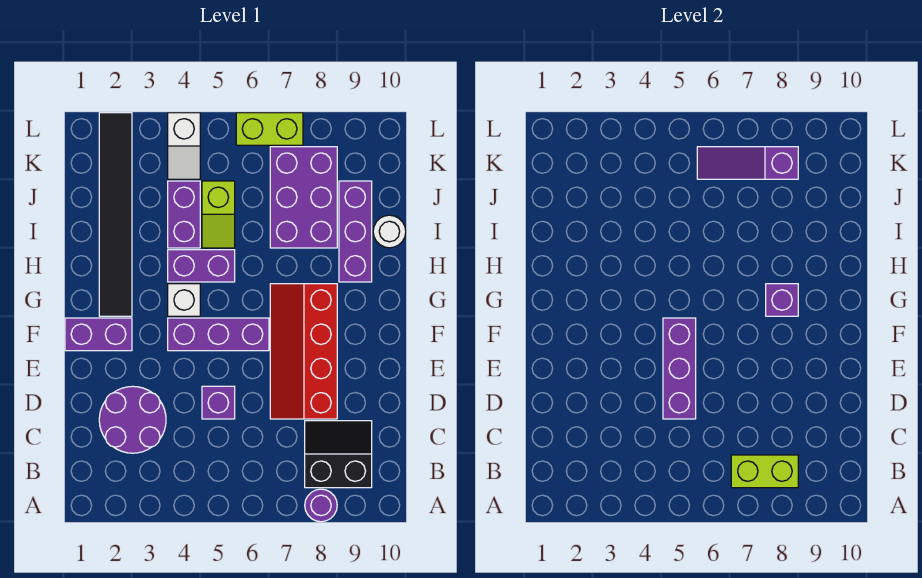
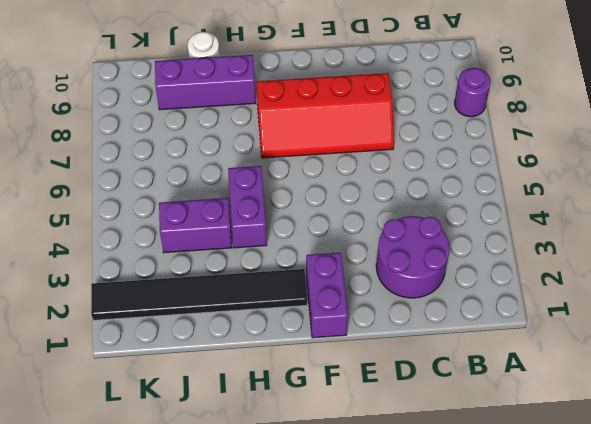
none -> black 2x2 slope [305,421,372,488]
none -> purple 1x1 brick [202,386,235,419]
none -> purple 1x3 brick [168,318,269,351]

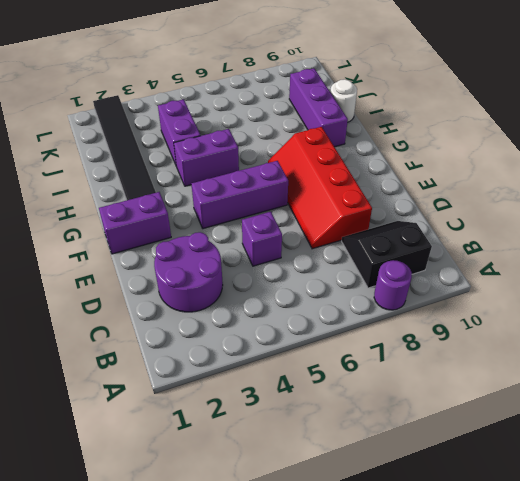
none -> white 1x1 brick [168,284,200,316]
none -> lime 1x2 slope [202,181,235,248]
none -> purple 2x3 brick [270,147,337,248]

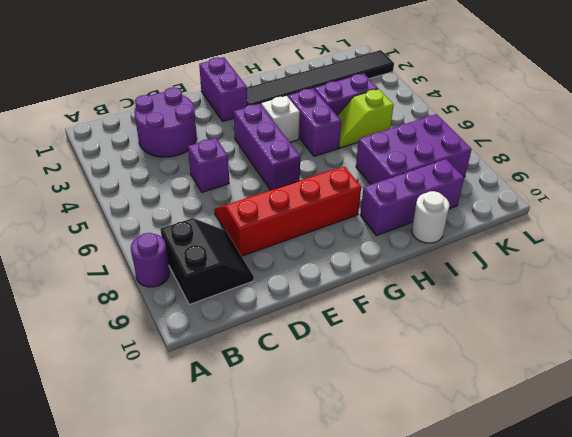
none -> white 1x2 slope [168,113,200,179]
none -> lime 1x2 brick [236,113,303,145]
none -> lime 1x2 brick [731,455,798,488]

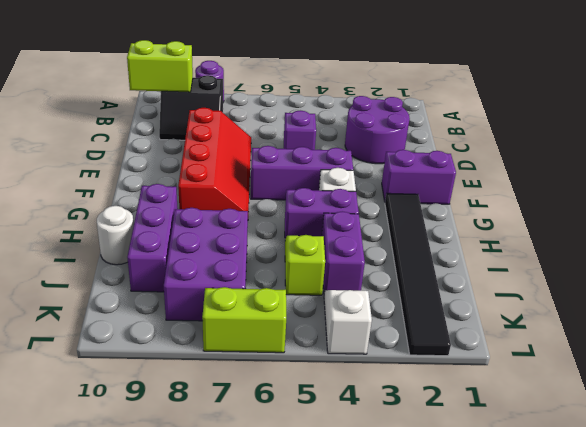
lime 1x2 brick [127,40,193,92] -> lime 1x2 brick moved to [731,455,798,488]
none -> purple 1x3 brick [663,318,696,419]
none -> purple 1x1 brick [766,284,798,316]
none -> purple 1x3 slope [697,147,798,179]

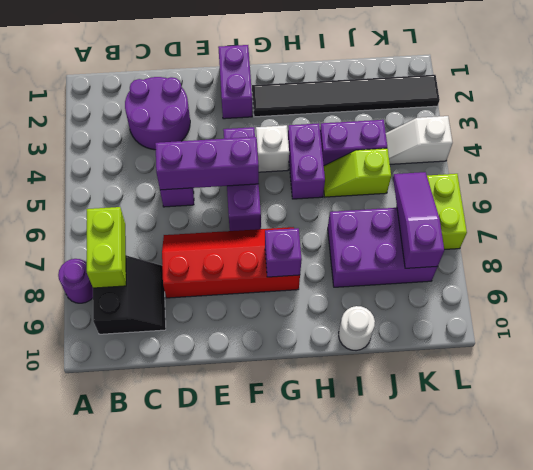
none -> purple 1x3 brick [339,181,372,282]

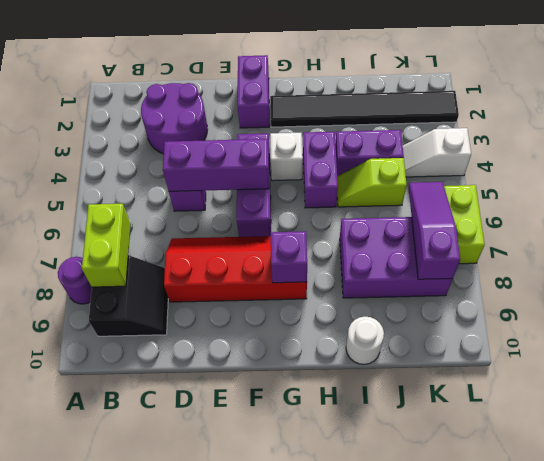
none -> purple 1x3 brick [339,181,372,282]

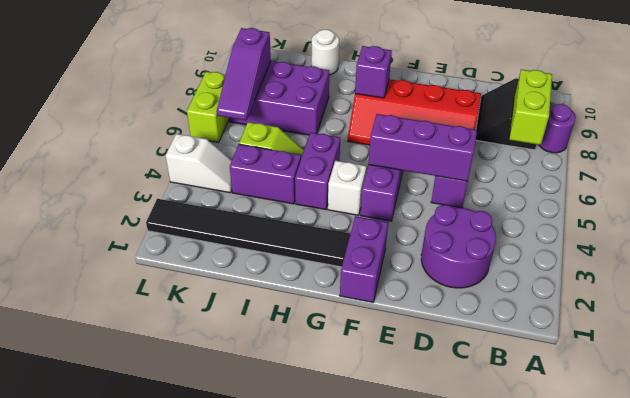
none -> purple 1x3 brick [339,181,372,282]

